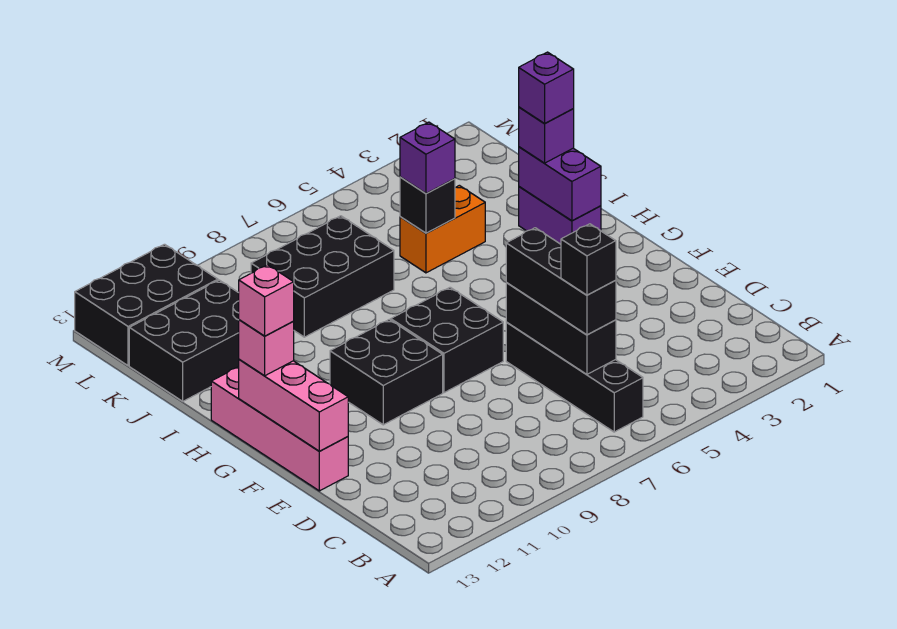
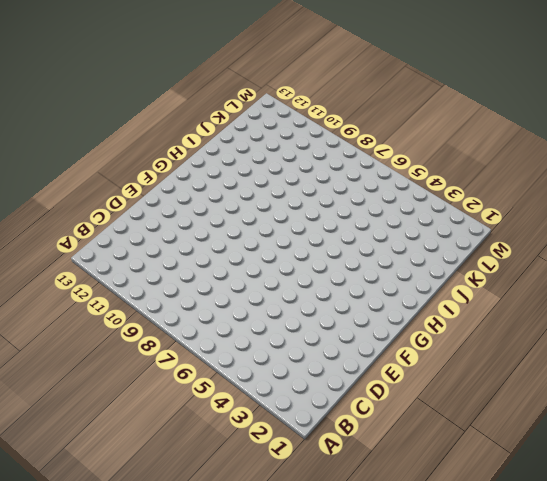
none -> black 1x4 brick [506,322,643,432]
none -> pink 1x4 brick [211,367,348,491]
none -> black 2x2 brick [391,287,503,393]

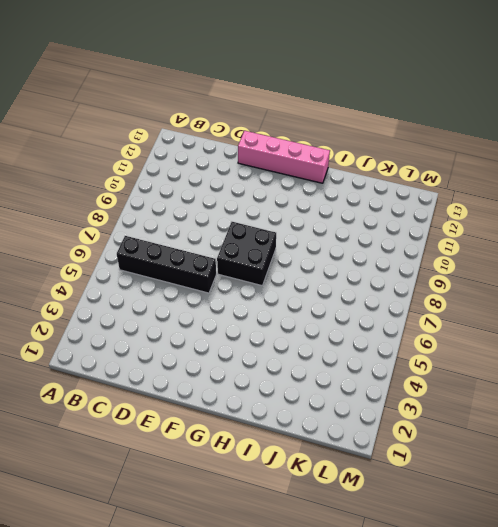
none -> black 2x2 brick [330,320,443,425]
none -> purple 1x2 brick [519,187,601,244]
none -> orange 1x2 brick [400,185,485,273]

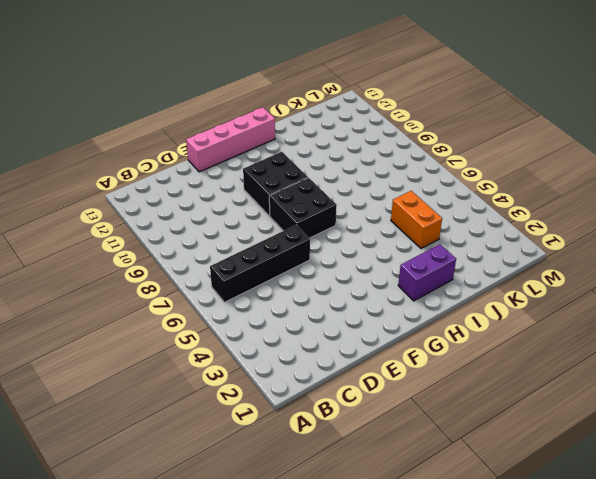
none -> black 2x3 brick [251,216,394,337]
none -> black 2x3 brick [129,280,239,401]
none -> black 2x3 brick [75,244,218,366]

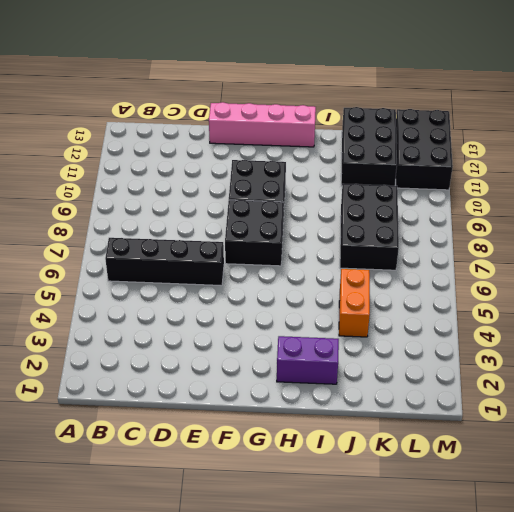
none -> black 1x3 brick [506,283,616,375]
none -> pink 1x3 brick [239,359,348,451]
none -> purple 1x2 brick [519,147,601,221]

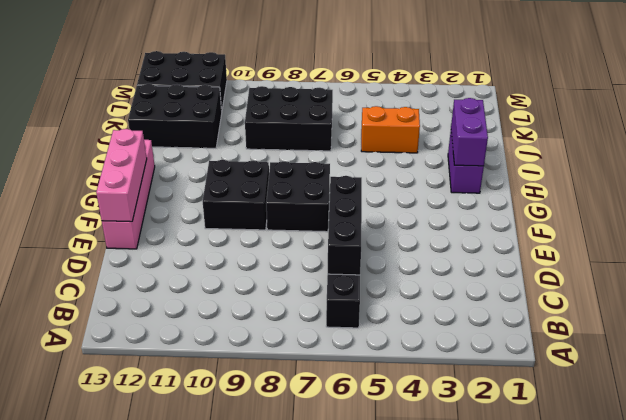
none -> black 1x1 brick [400,177,455,233]
none -> black 1x3 brick [506,228,616,335]
none -> pink 1x1 brick [239,320,294,376]

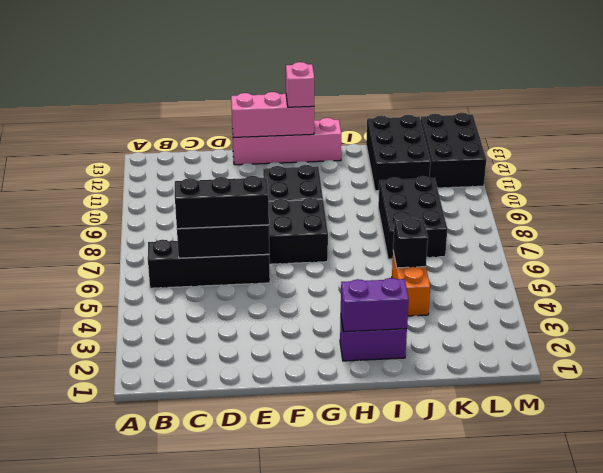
none -> purple 1x1 brick [519,107,574,163]
none -> purple 1x1 brick [400,122,455,194]
none -> black 1x1 brick [561,224,616,295]

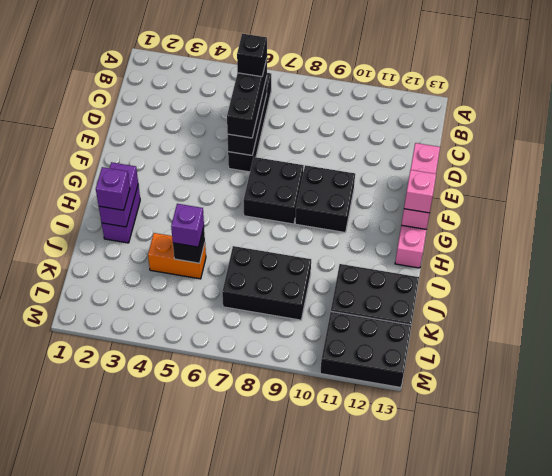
none -> pink 1x1 brick [239,265,294,336]
none -> purple 1x1 brick [519,52,574,124]

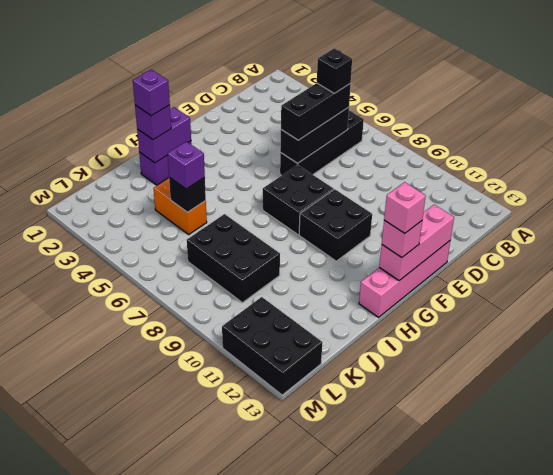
none -> black 2x3 brick [129,280,239,401]

